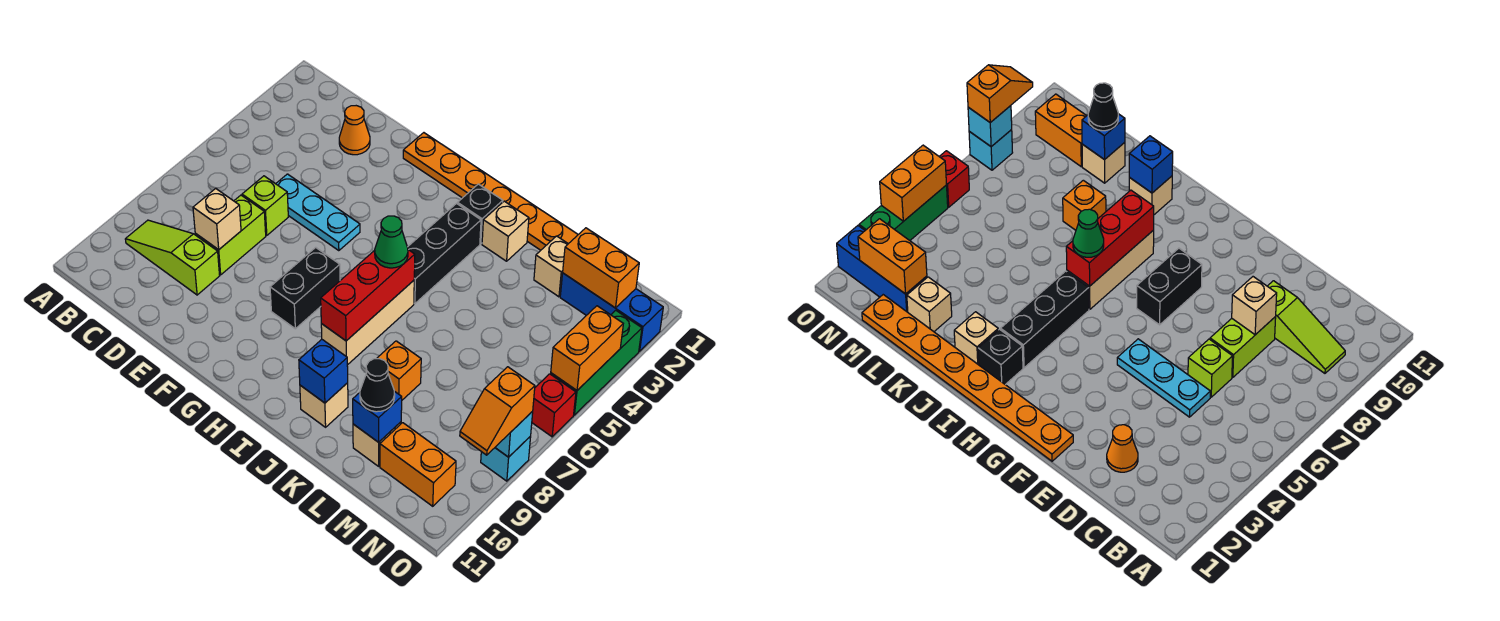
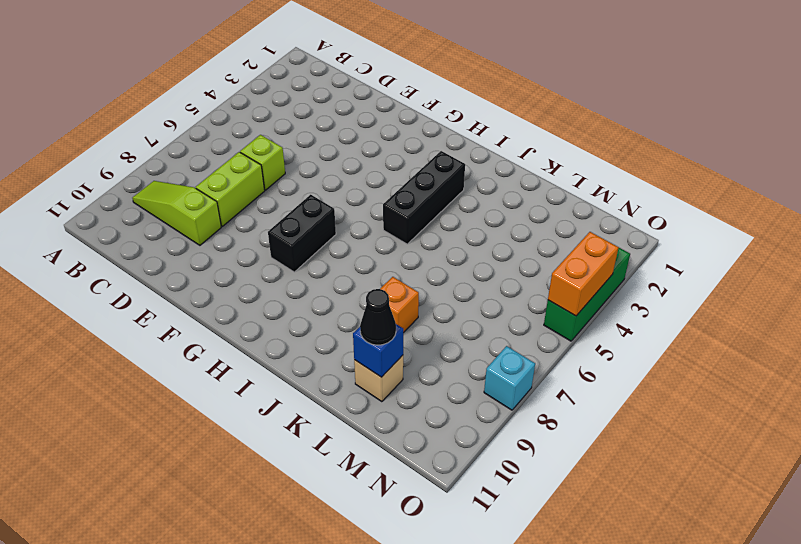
none -> orange 1x1 cone [339,106,370,155]
none -> cyan 1x3 plate [276,174,360,251]
none -> orange 1x8 plate [403,133,578,250]
none -> black 1x1 brick [458,184,503,244]

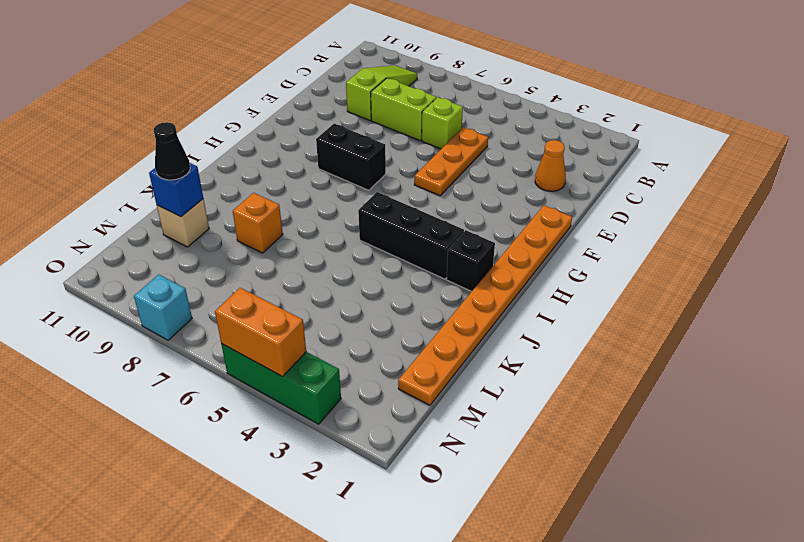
orange 1x3 plate [414,127,488,196] -> cyan 1x3 plate [276,174,360,251]
none -> tan 1x3 brick [321,280,414,365]
none -> tan 1x1 brick [482,201,529,261]
none -> tan 1x1 brick [300,383,348,427]
none -> tan 1x1 brick [534,236,568,297]

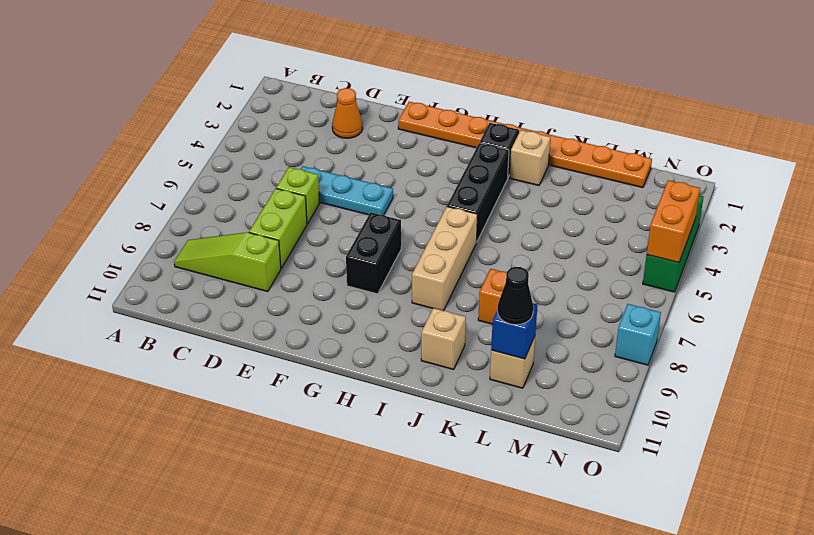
none -> tan 1x1 brick [534,236,568,297]
none -> blue 1x3 brick [560,273,663,351]
none -> orange 1x2 brick [380,423,456,506]
none -> red 1x1 brick [532,374,576,437]

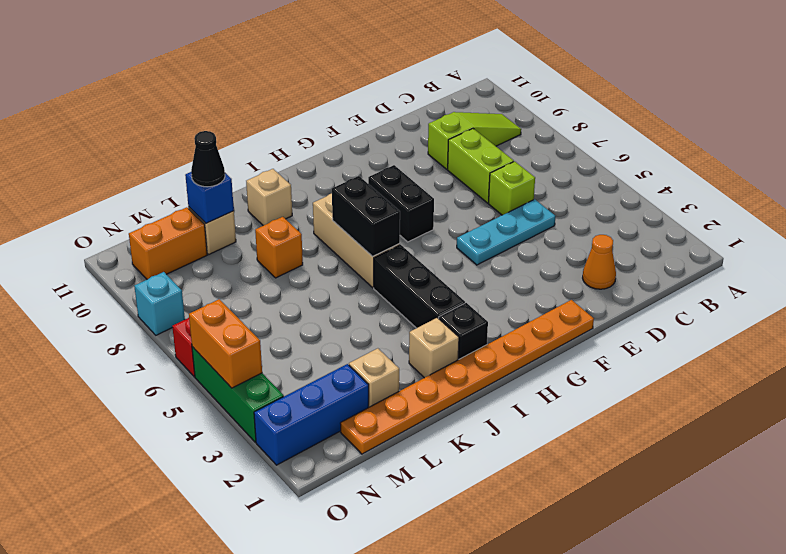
black 1x2 brick [332,176,400,257] -> red 1x3 brick [321,250,415,341]
none -> tan 1x1 brick [193,188,241,250]
none -> blue 1x1 brick [299,340,348,403]
none -> orange 1x2 brick [563,228,639,308]
none -> cyan 1x1 brick [495,411,533,457]

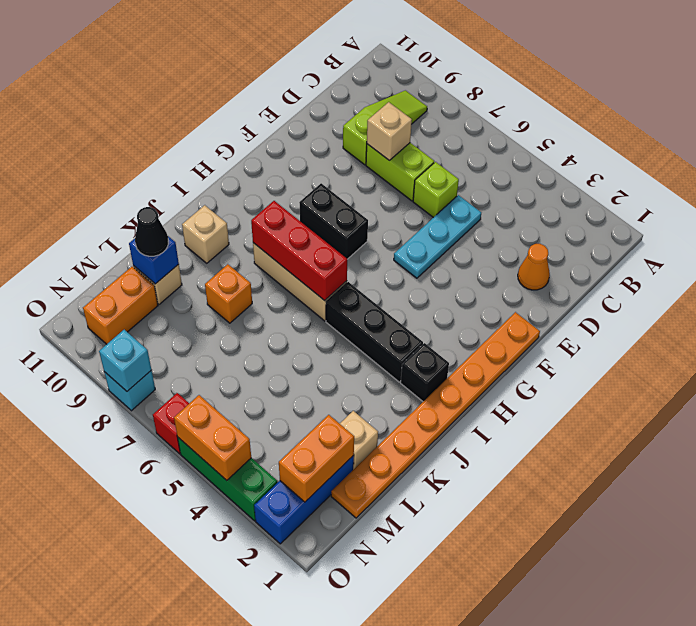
none -> tan 1x1 brick [482,201,529,261]
none -> blue 1x1 brick [299,340,348,403]
none -> green 1x1 cone [375,216,408,268]
none -> orange 1x2 slope [460,367,535,455]

